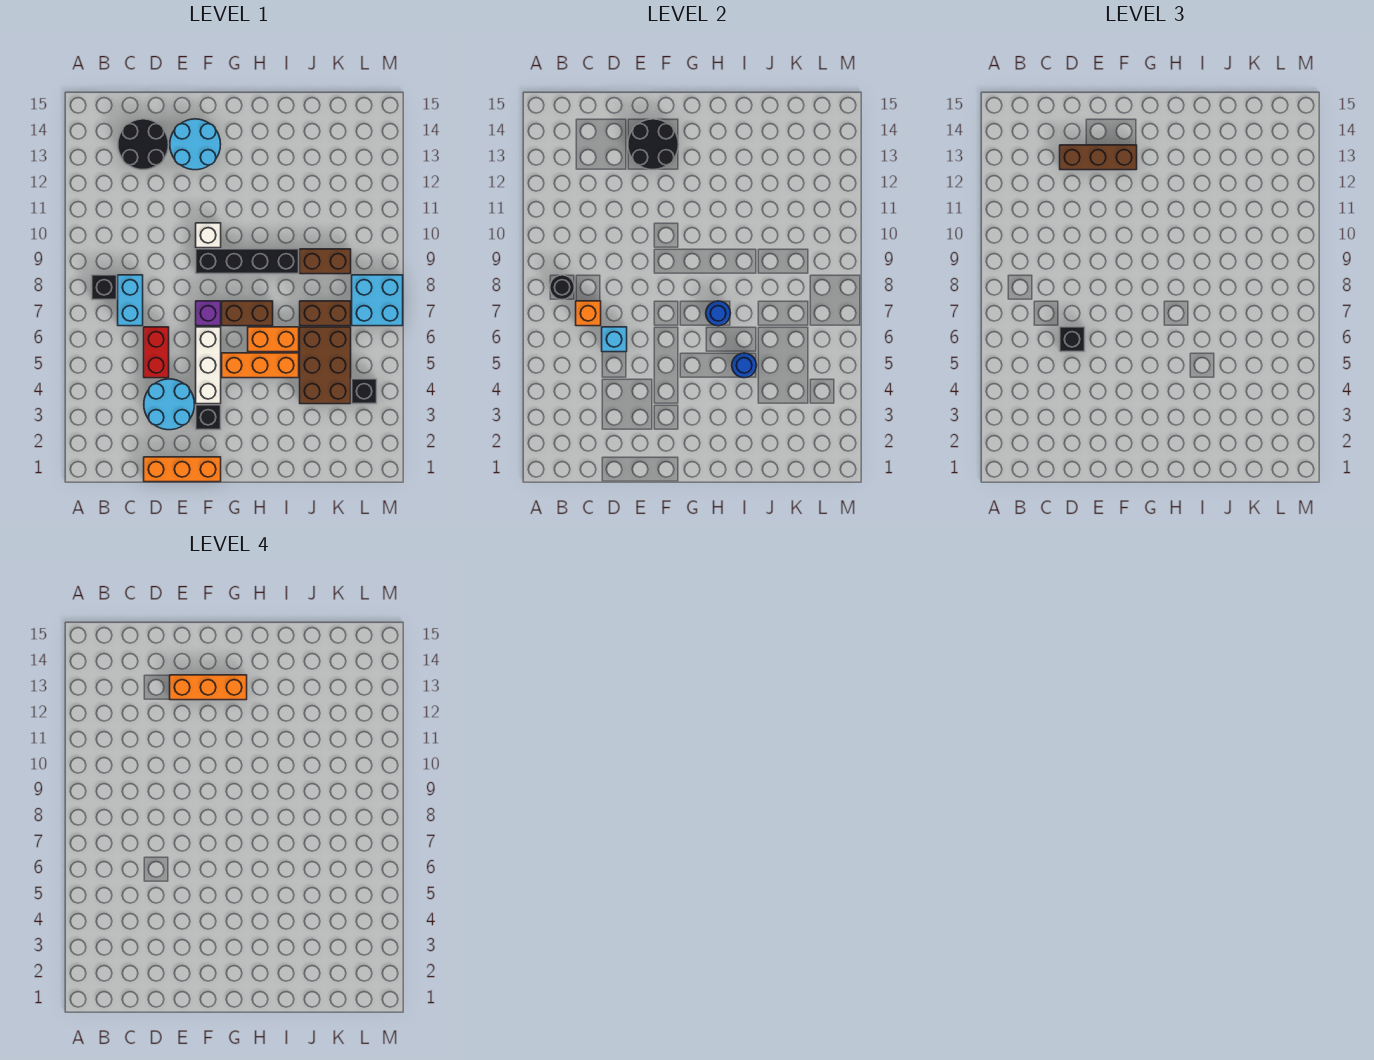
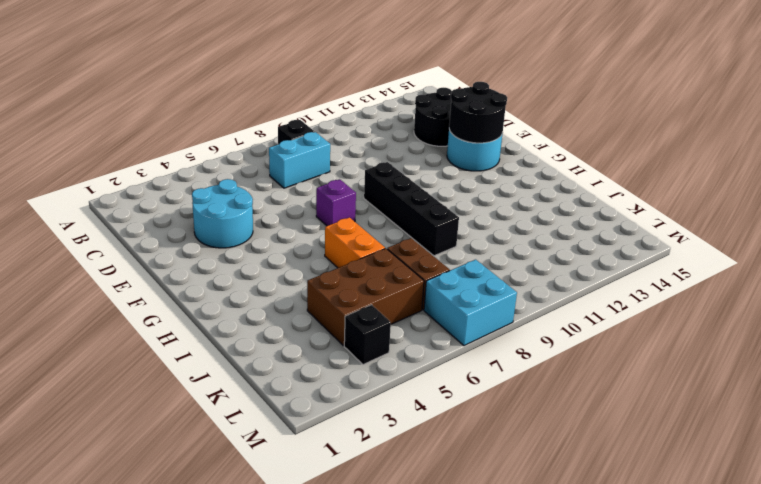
none -> orange 1x3 brick [144,457,221,482]
none -> red 1x2 brick [144,327,169,378]
none -> black 1x1 brick [196,405,221,430]

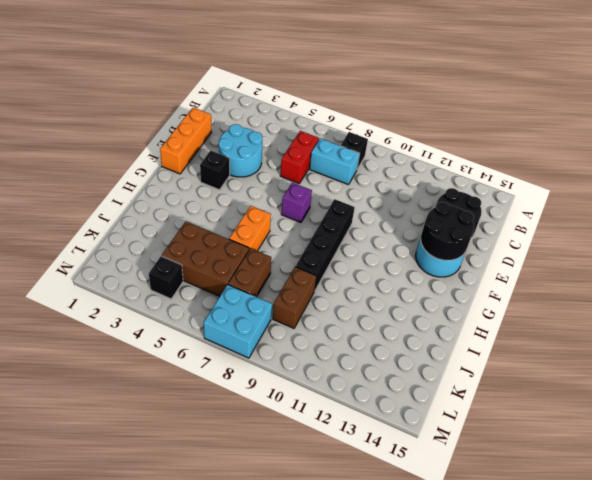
red 1x2 brick [280,131,319,183] -> red 1x2 brick turned to [144,327,169,378]
none -> white 1x3 brick [196,327,221,404]
none -> white 1x1 brick [196,223,221,248]
none -> orange 1x3 brick [222,353,299,378]

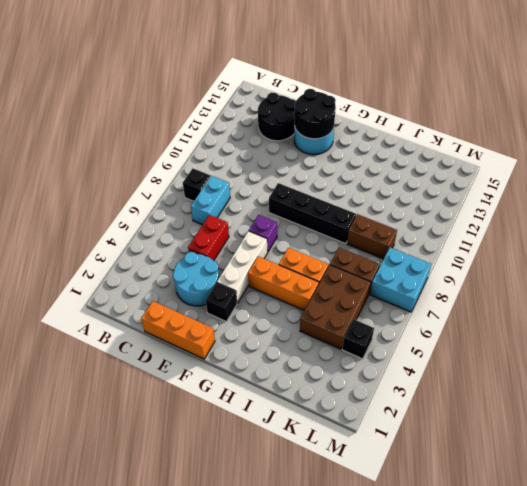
none -> white 1x1 brick [196,223,221,248]
none -> brown 1x2 brick [222,301,273,326]
none -> black 1x1 round brick [550,275,575,300]

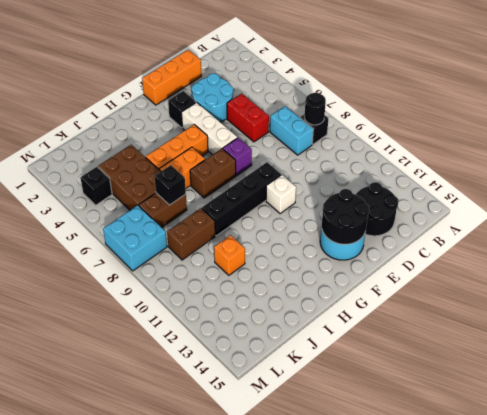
black 1x1 brick [154,165,186,205] -> black 1x1 brick moved to [1060,327,1085,352]
orange 1x1 brick [214,235,245,275] -> orange 1x1 brick moved to [576,301,601,326]
none -> cyan 1x1 brick [602,327,627,352]
none -> blue 1x1 round brick [706,301,731,326]
none -> blue 1x1 round brick [732,353,757,378]

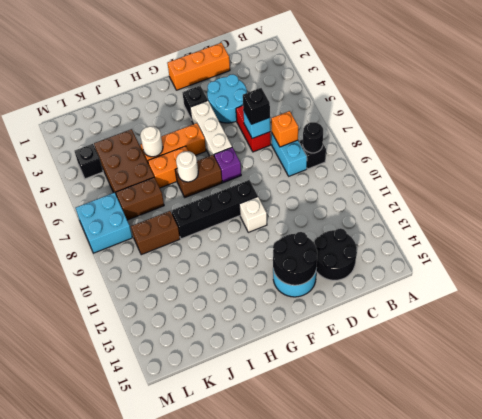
white 1x1 round brick [176,151,198,182] -> blue 1x1 round brick [706,301,731,326]
white 1x1 round brick [140,126,163,157] -> blue 1x1 round brick [732,353,757,378]
none -> brown 1x3 brick [1060,145,1137,170]
none -> orange 1x3 brick [170,675,247,700]

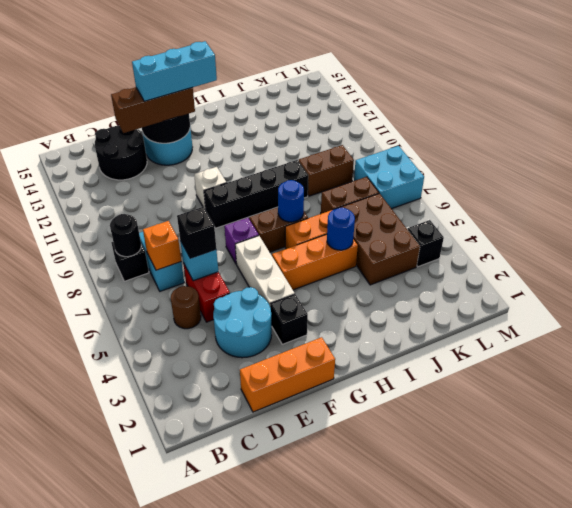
brown 1x1 round brick [171,286,201,329] -> none
cyan 1x3 brick [132,41,217,101] -> orange 1x3 brick [170,675,247,700]

